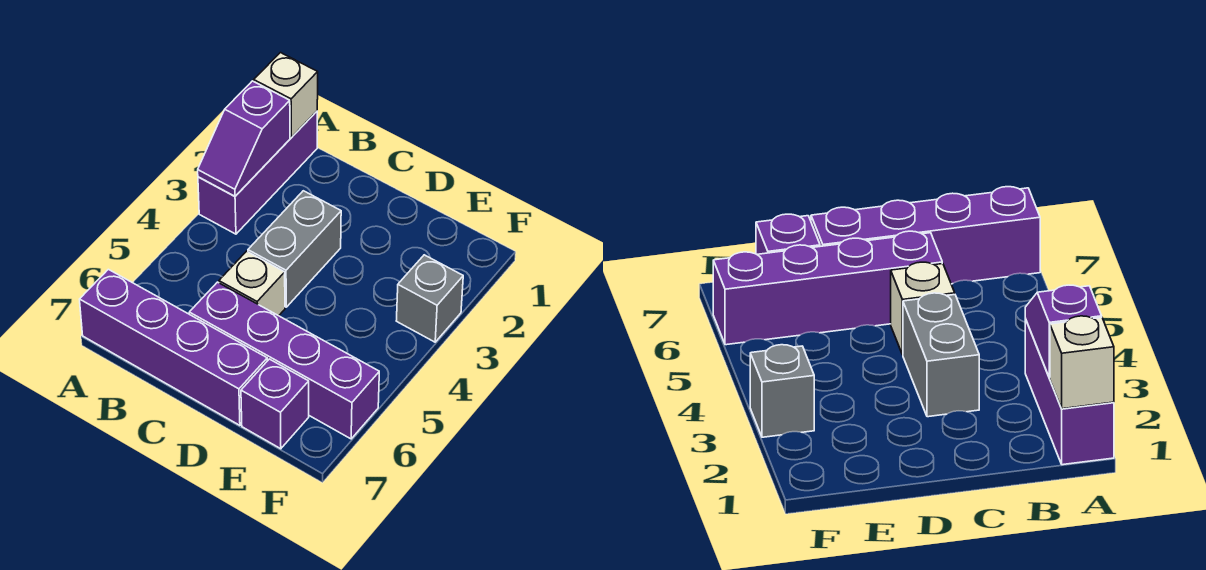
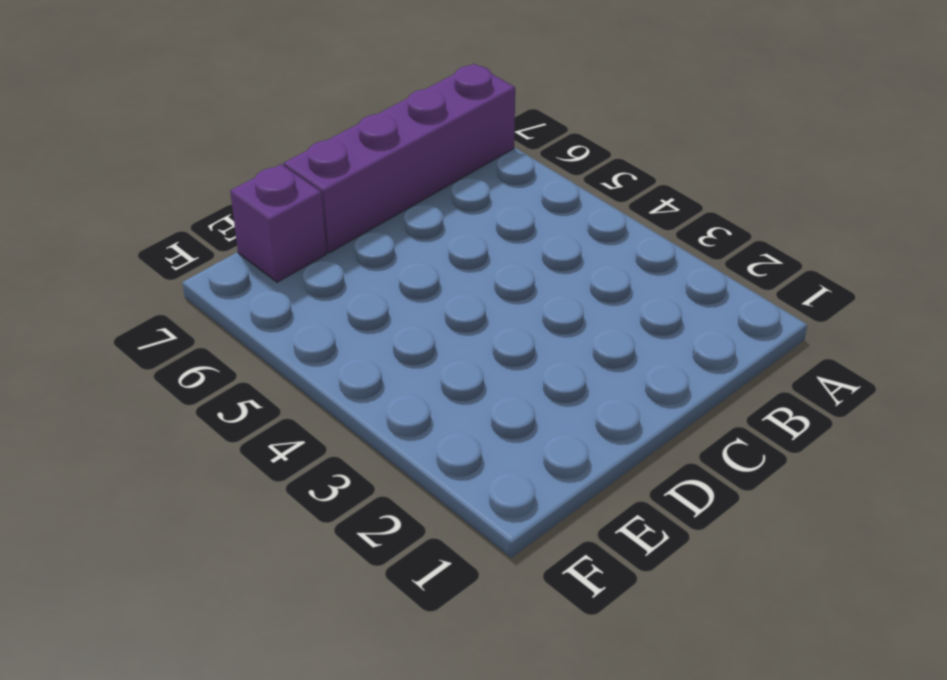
none -> purple 1x3 brick [198,111,317,234]
none -> grey 1x2 brick [248,191,341,307]

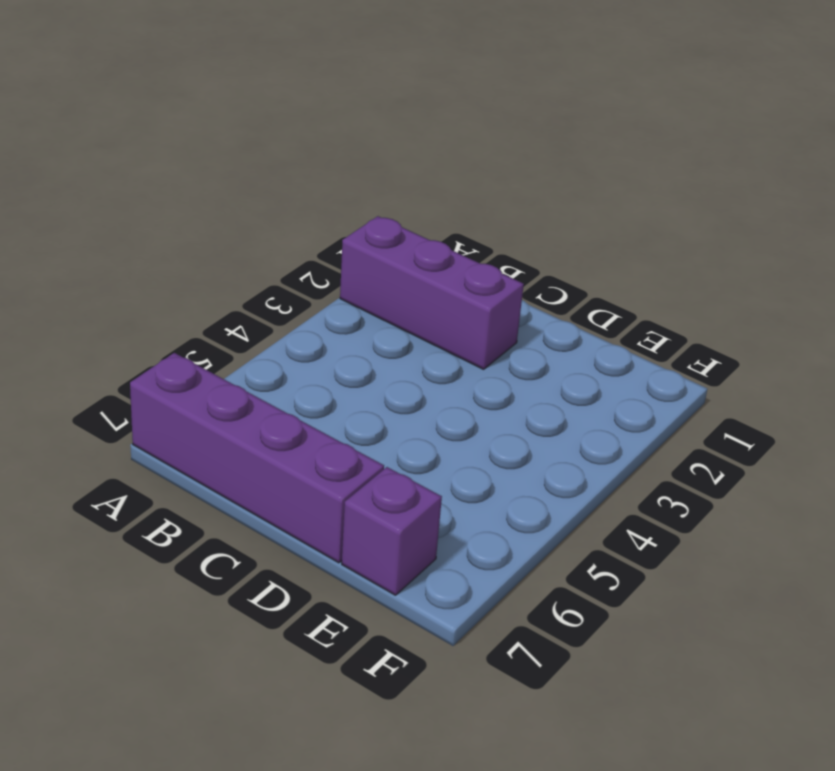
purple 1x3 brick [340,216,524,369] -> purple 1x3 brick turned to [198,111,317,234]
none -> grey 1x2 brick [248,191,341,307]
none -> white 1x1 brick [219,251,285,316]

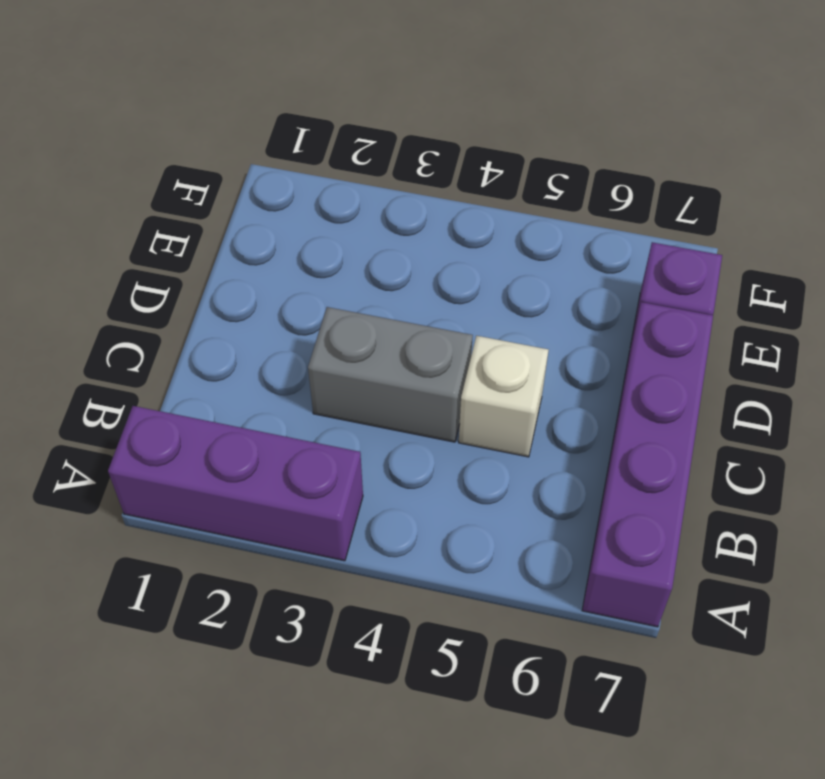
none -> purple 1x4 brick [189,282,379,439]
none -> grey 1x1 brick [396,255,463,342]

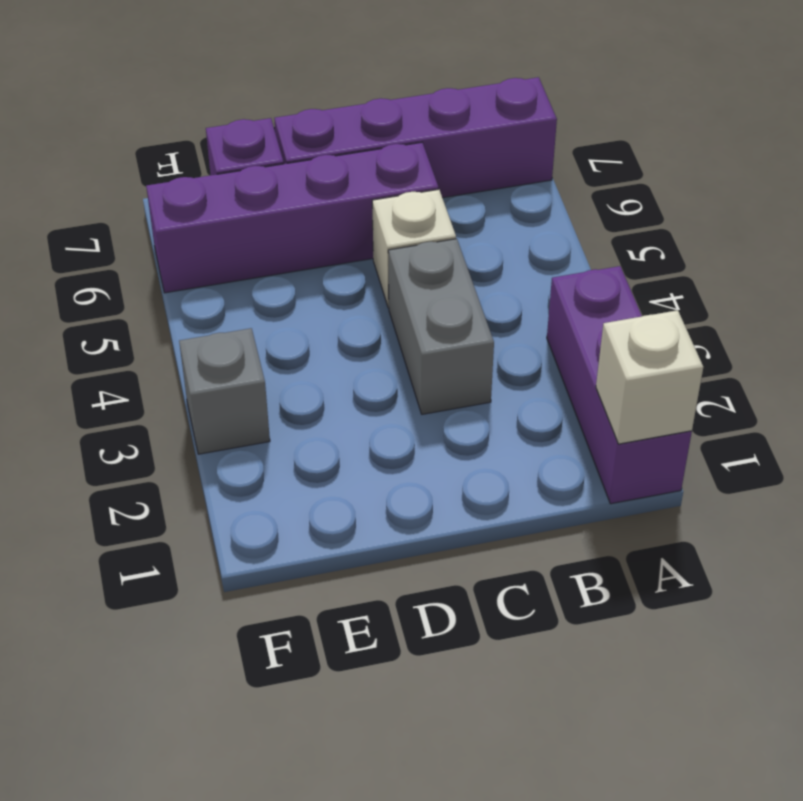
none -> purple 1x2 slope [198,81,290,196]

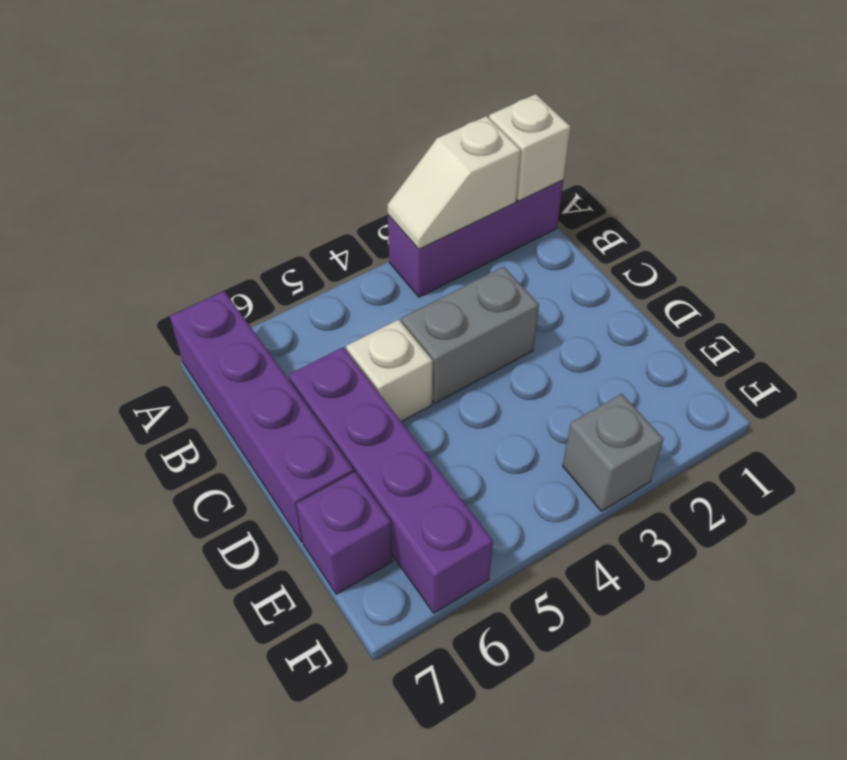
white 1x2 slope [387,116,521,249] -> purple 1x2 slope [198,81,290,196]

